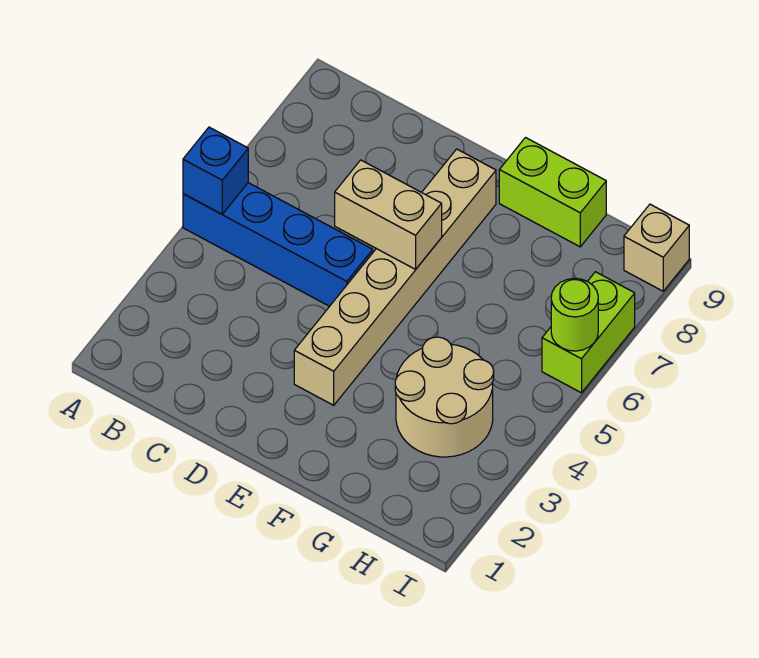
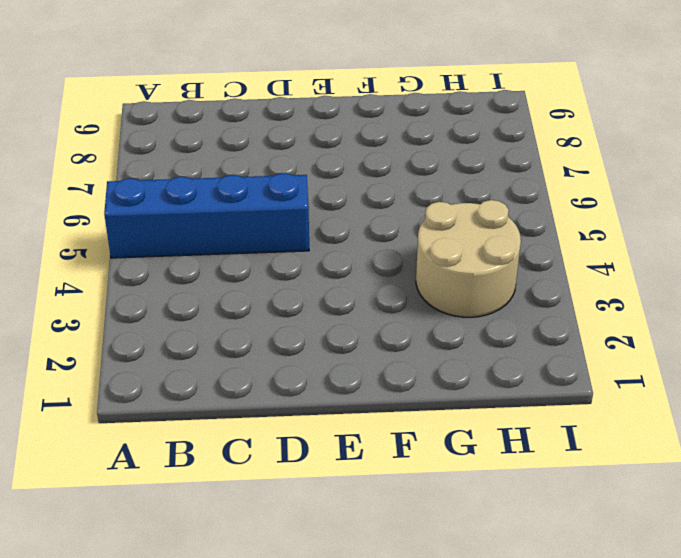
none -> tan 1x6 brick [294,149,496,405]
none -> lime 1x2 brick [499,138,606,247]

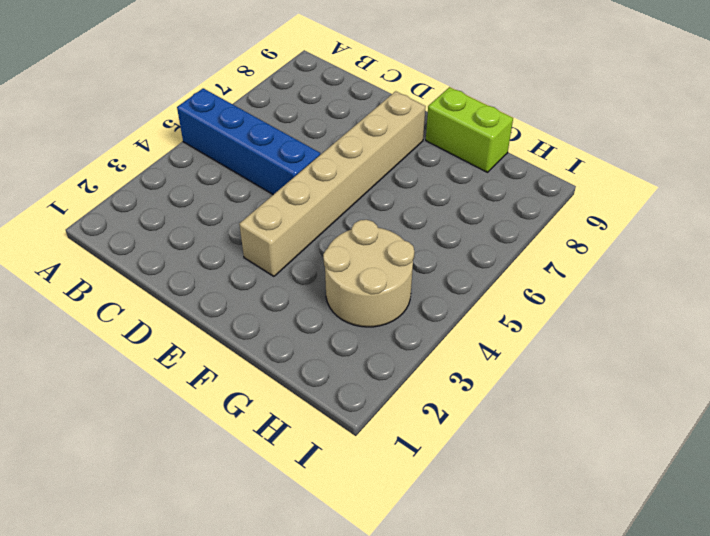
none -> lime 1x2 brick [542,272,635,393]
none -> tan 1x1 brick [624,204,689,291]

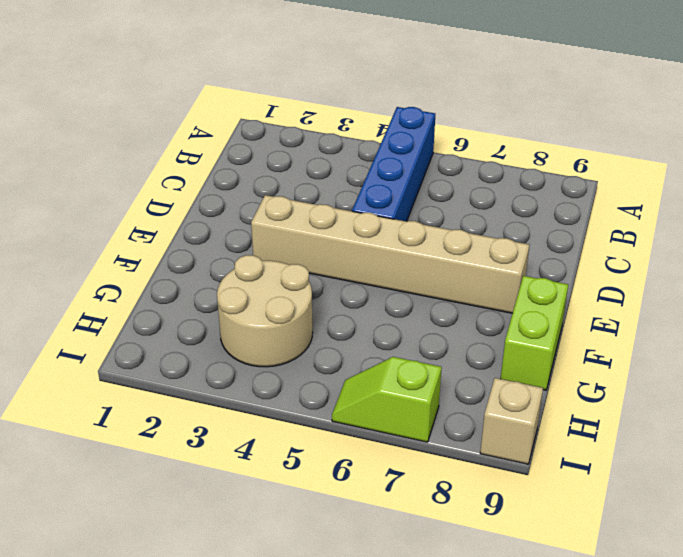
lime 1x2 slope [332,357,442,442] -> lime 1x2 brick [542,272,635,393]
none -> blue 1x1 brick [183,127,248,214]
none -> tan 1x2 brick [335,160,442,269]

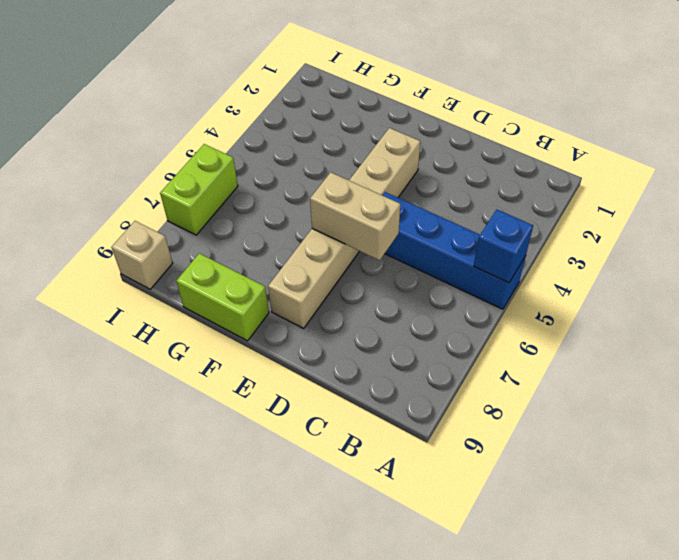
none -> tan 2x2 round brick [395,337,494,457]
none -> lime 1x1 round brick [551,278,598,351]

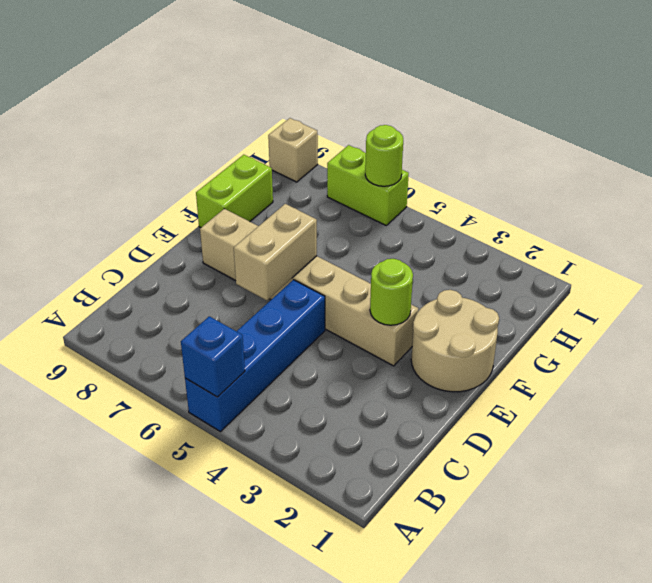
tan 2x2 round brick [411,290,499,392] -> tan 2x2 round brick moved to [395,337,494,457]
lime 1x1 round brick [370,259,413,325] -> none

